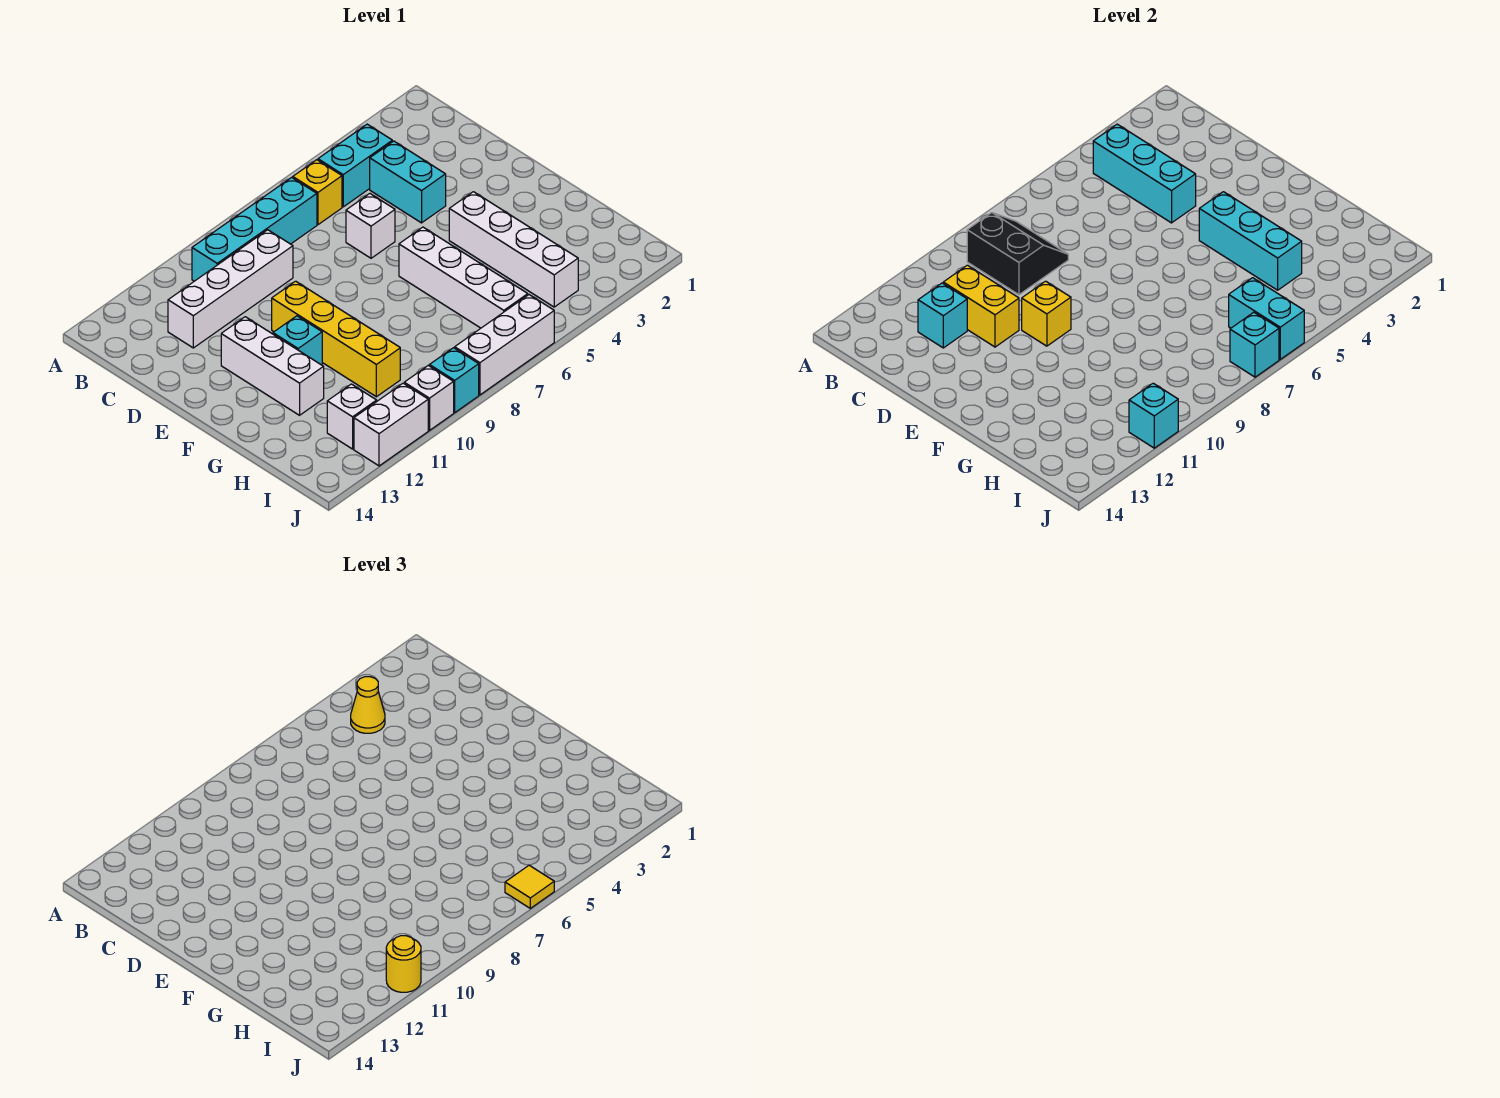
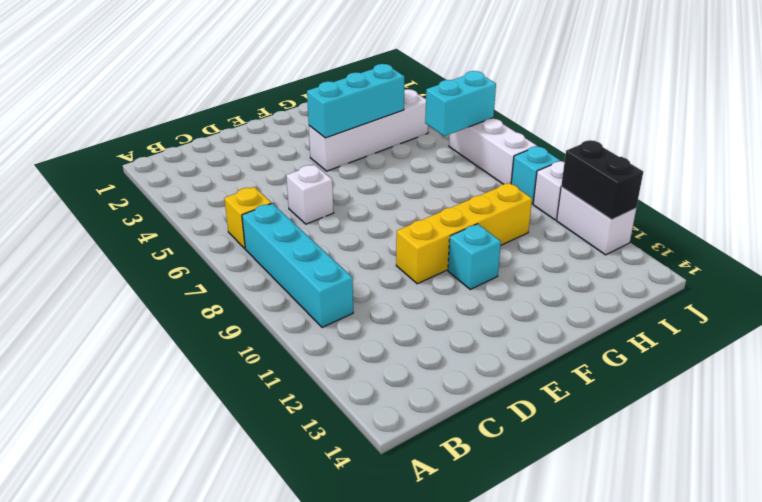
black 1x2 brick [561,140,643,220] -> cyan 1x1 brick [1129,383,1178,448]
none -> cyan 1x2 brick [318,124,392,207]
none -> cyan 1x2 brick [370,141,446,223]
none -> white 1x4 brick [168,230,293,348]

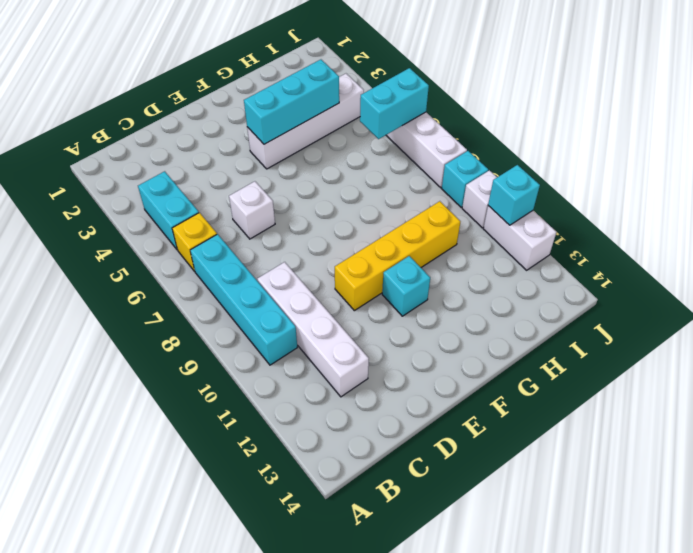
none -> cyan 1x2 brick [370,141,446,223]
none -> white 1x3 brick [221,317,324,415]
none -> white 1x4 brick [399,227,528,328]

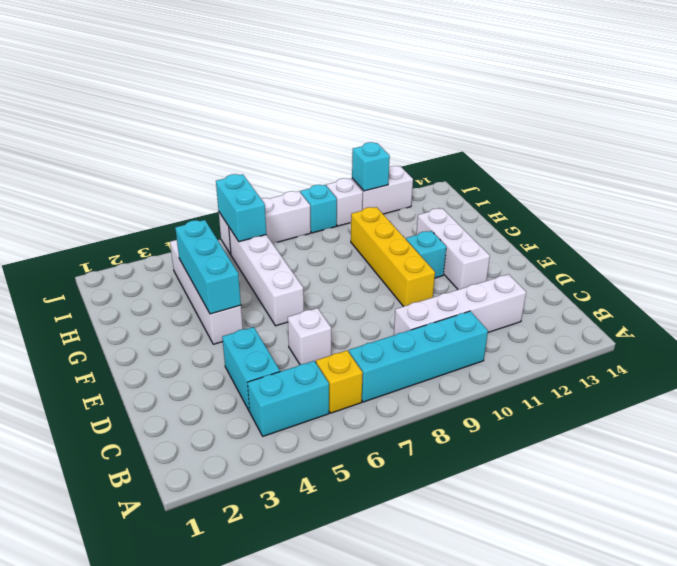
none -> white 1x1 brick [327,384,377,449]
none -> cyan 1x3 brick [1093,124,1196,223]
none -> black 2x2 slope [967,213,1068,295]

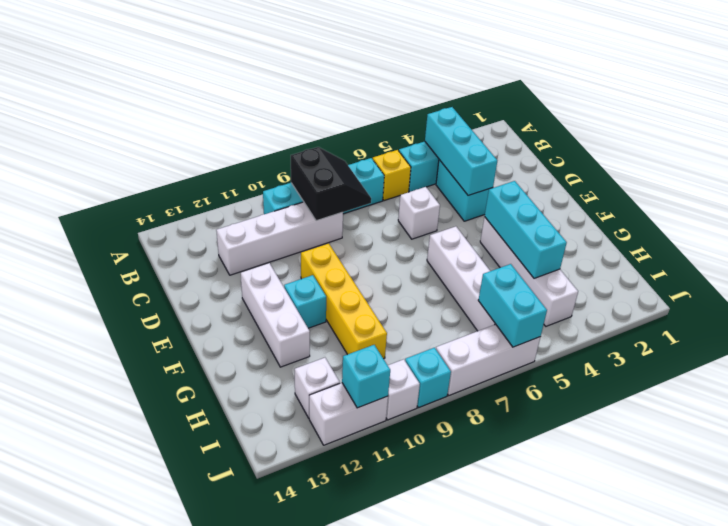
none -> yellow 1x2 brick [943,265,1019,347]
none -> cyan 1x1 brick [918,283,967,348]
none -> yellow 1x1 brick [1022,281,1071,346]

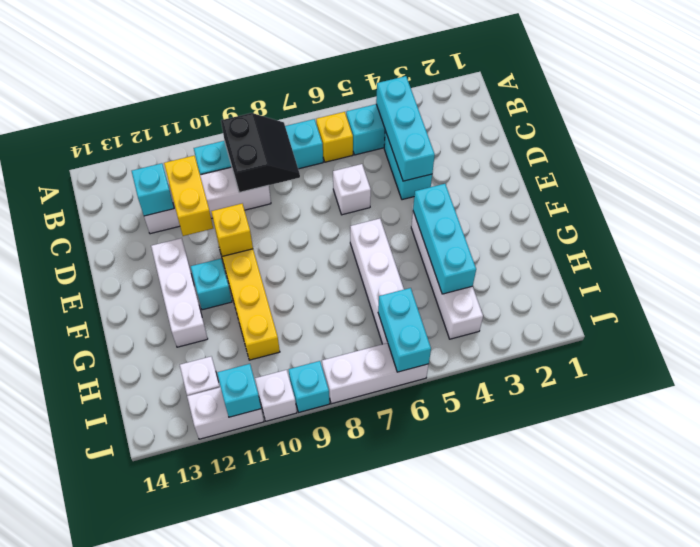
none -> cyan 1x1 brick [1230,312,1279,377]
none -> yellow 1x1 cone [351,677,385,733]
none -> yellow 1x1 tile [505,865,554,908]

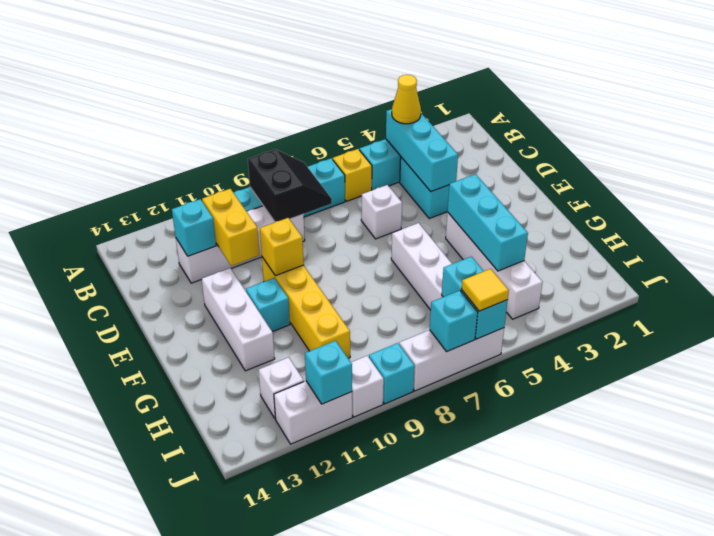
none -> yellow 1x1 round brick [386,936,421,992]

